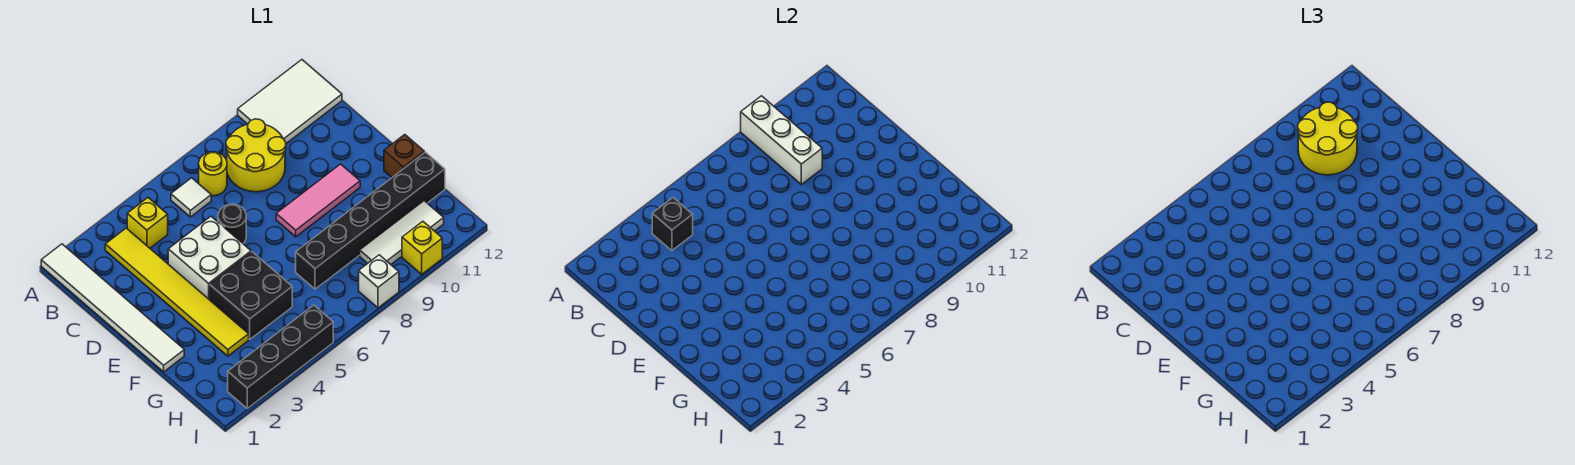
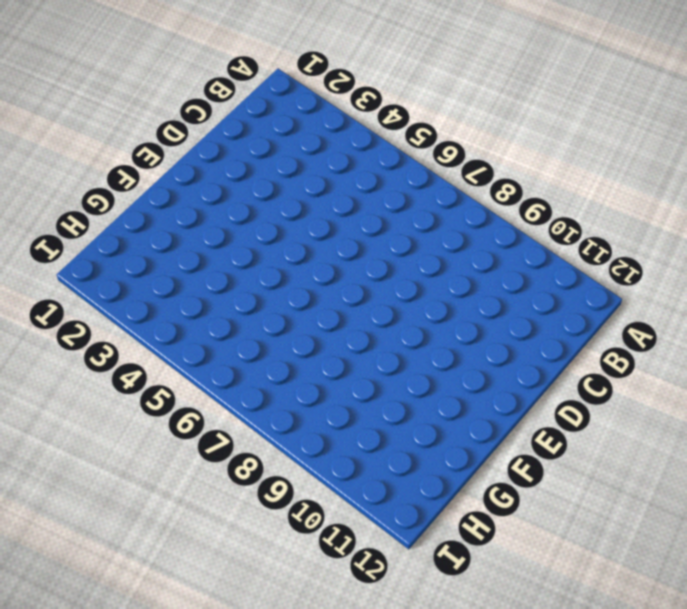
none -> white 1x6 tile [41,244,184,372]
none -> white 2x3 tile [238,60,342,143]
none -> yellow 1x6 tile [105,228,249,356]

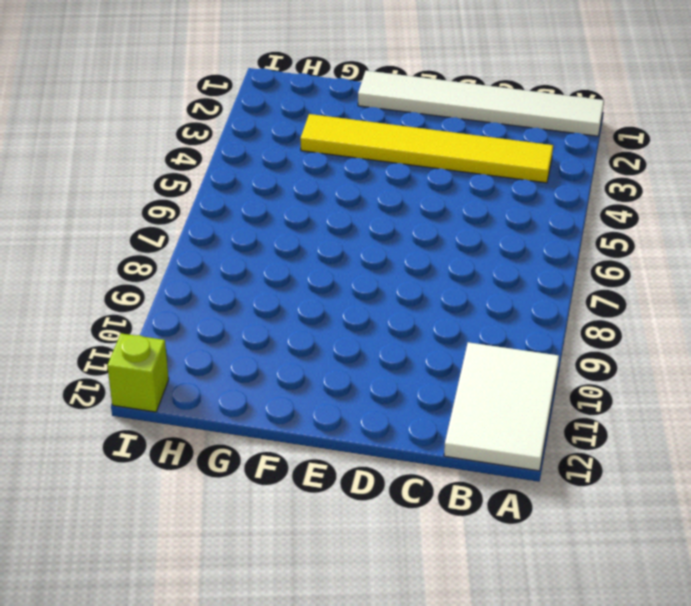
lime 1x1 brick [107,333,169,412] -> none
none -> yellow 1x1 brick [127,198,168,248]
none -> white 1x1 tile [171,178,211,217]
none -> yellow 1x1 round brick [199,152,227,196]

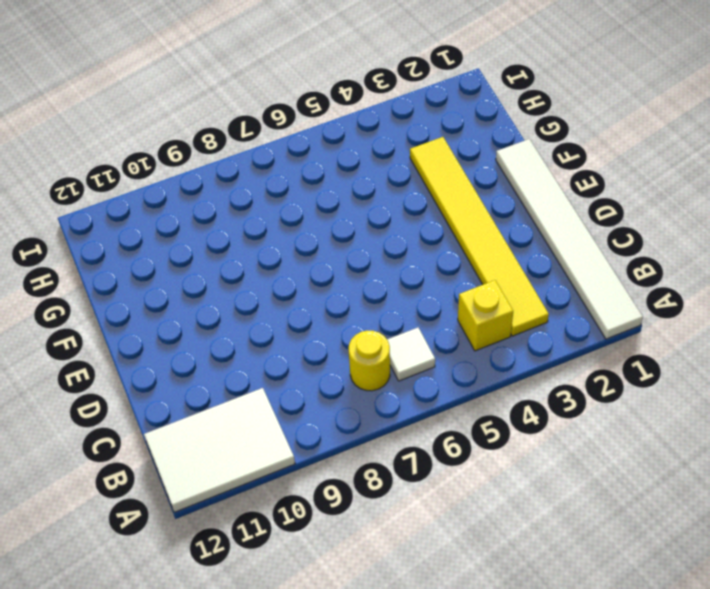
none -> yellow 2x2 round brick [226,119,286,192]
none -> white 2x2 brick [168,216,251,300]
none -> black 1x1 round brick [218,204,246,243]

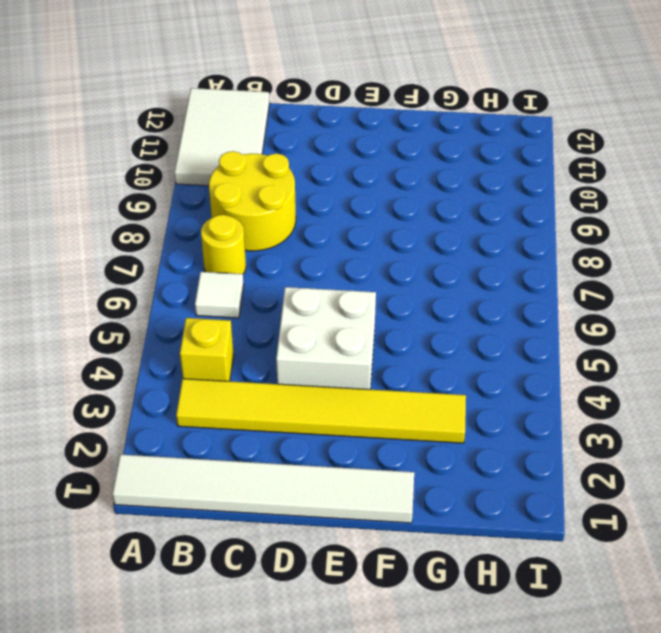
none -> black 1x1 round brick [218,204,246,243]
none -> pink 1x3 tile [276,164,360,237]
none -> black 2x2 brick [210,252,292,339]

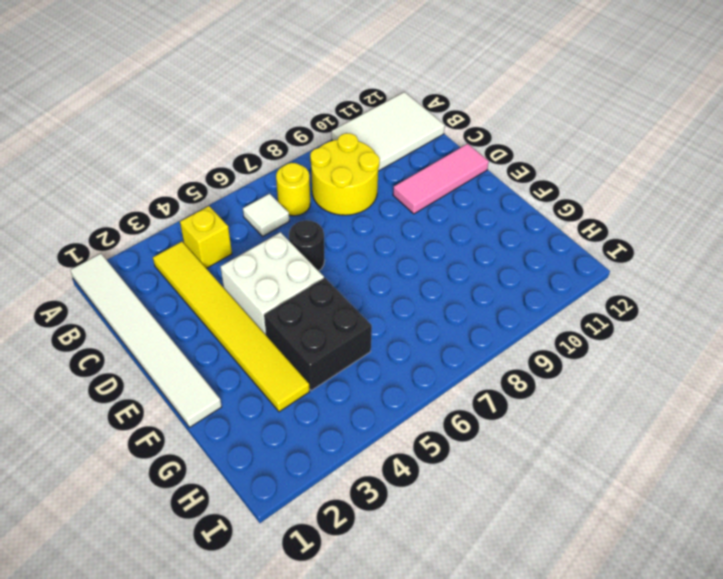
pink 1x3 tile [393,144,489,214] -> pink 1x3 tile moved to [276,164,360,237]
none -> brown 1x1 brick [384,135,424,177]
none -> black 1x6 brick [296,152,445,289]
none -> white 1x3 tile [360,201,444,264]

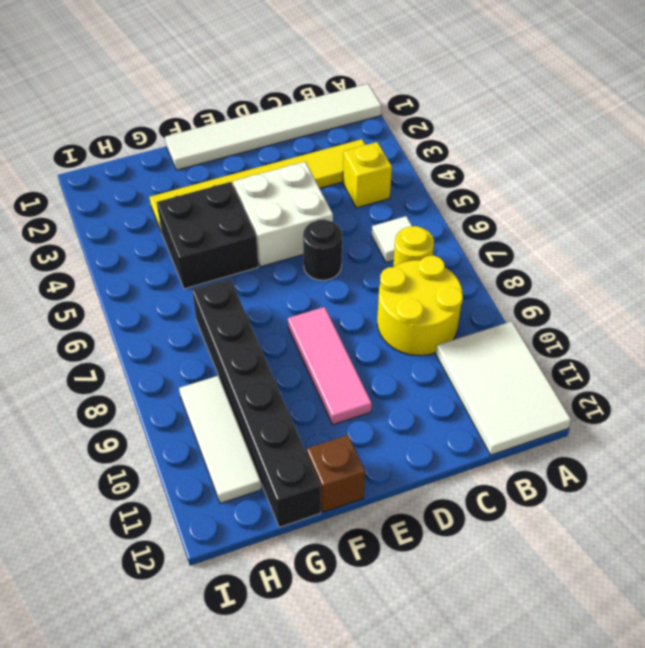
none -> black 1x4 brick [228,305,333,408]
none -> white 1x1 brick [359,255,399,308]
none -> yellow 1x1 brick [402,221,442,274]

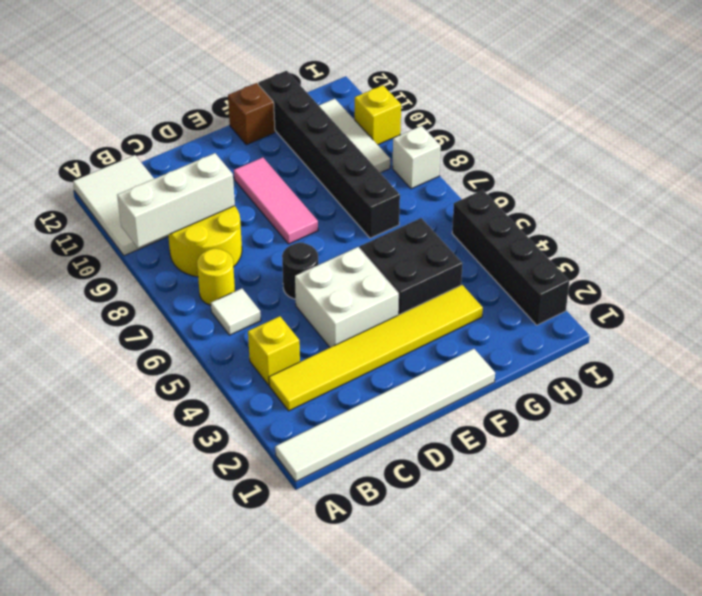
none -> black 1x1 brick [652,198,693,251]
none -> yellow 2x2 round brick [1298,102,1358,175]

